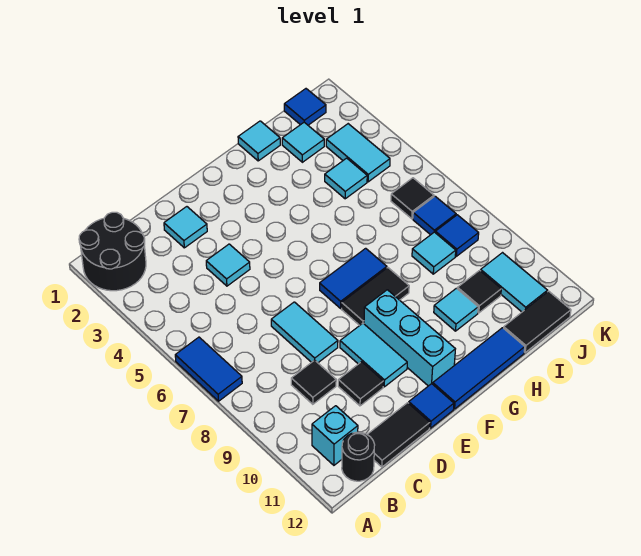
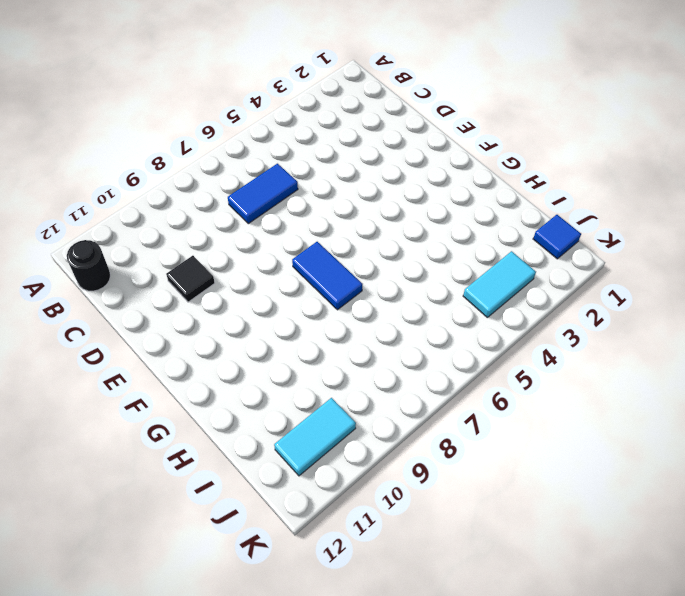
blue 1x2 tile [228,164,298,224] -> blue 1x2 tile moved to [175,337,242,401]
none -> black 2x2 round brick [79,212,146,291]
none -> cyan 1x1 brick [312,406,358,465]
none -> black 1x1 tile [291,360,336,404]

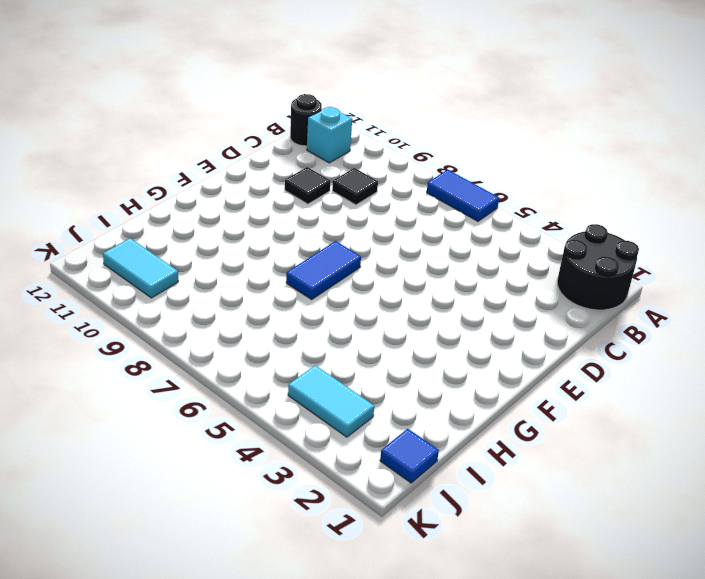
none -> black 1x2 tile [367,403,430,467]
none -> cyan 1x1 tile [164,207,207,248]
none -> cyan 1x1 tile [206,244,250,286]

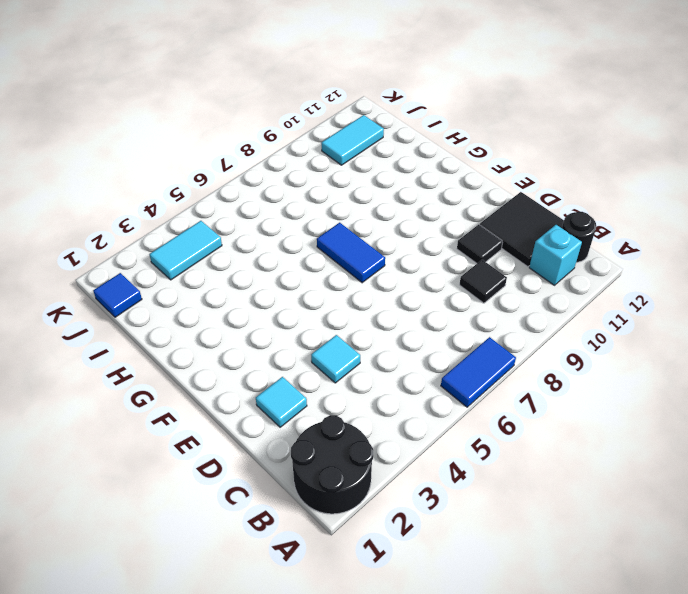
black 2x2 tile [480,192,564,267] -> black 1x2 tile [367,403,430,467]
none -> cyan 1x2 tile [271,302,338,363]
none -> cyan 1x2 tile [340,323,407,387]
none -> blue 1x1 tile [409,384,454,428]

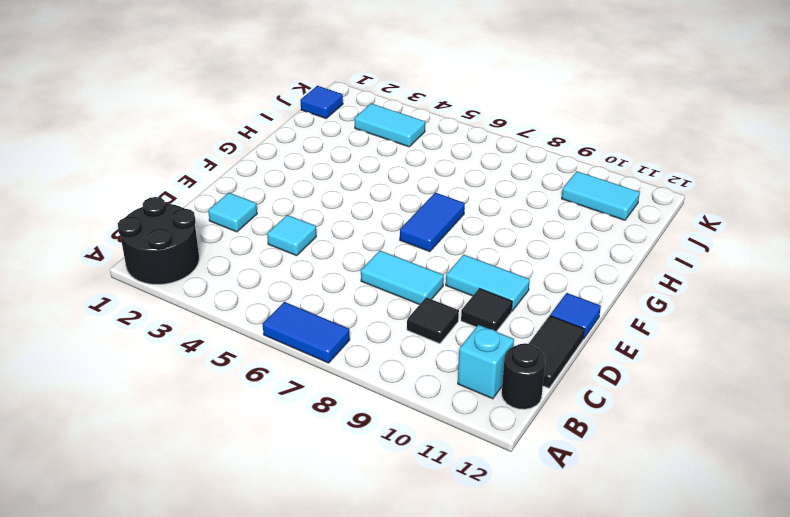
none -> black 1x2 tile [342,268,409,325]
none -> cyan 1x3 brick [364,290,455,386]
none -> blue 1x3 tile [433,328,525,409]

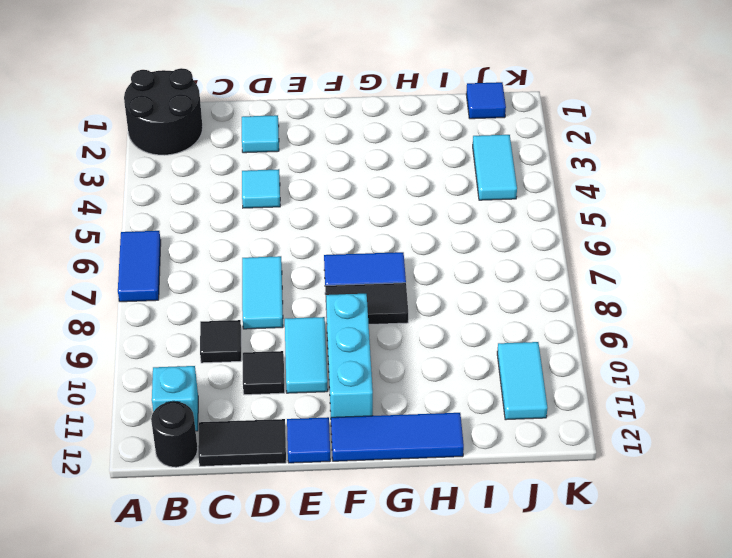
none -> cyan 1x1 tile [238,121,280,161]
none -> cyan 1x1 tile [434,288,478,331]
none -> cyan 1x1 tile [282,122,324,162]

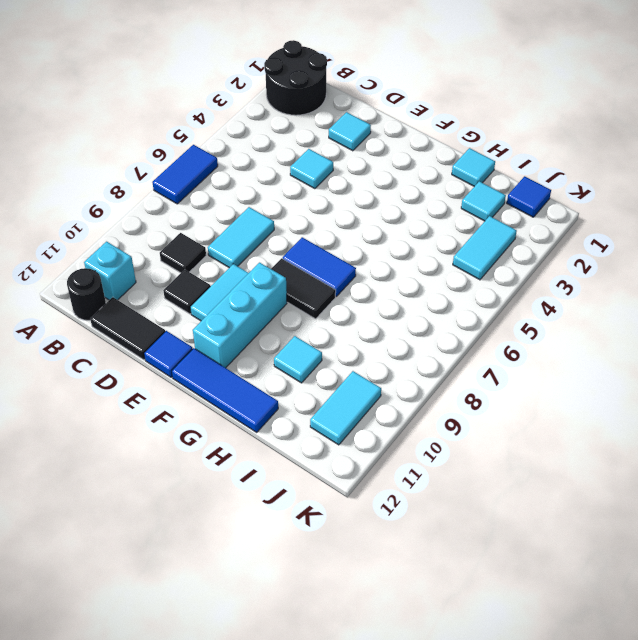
none -> cyan 1x1 tile [325,158,367,199]
none -> cyan 1x1 tile [412,232,456,274]
none -> black 1x1 tile [457,270,501,313]

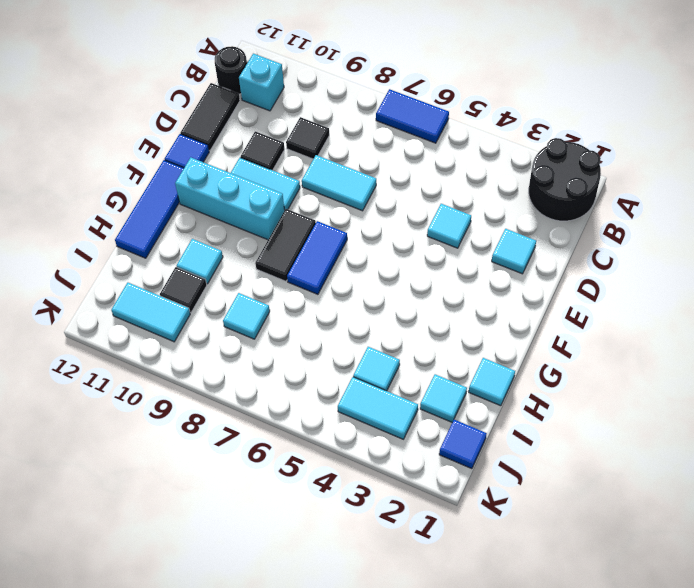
none -> black 1x2 tile [504,291,571,352]
none -> black 1x1 tile [391,178,434,219]
none -> blue 1x1 tile [413,196,456,235]

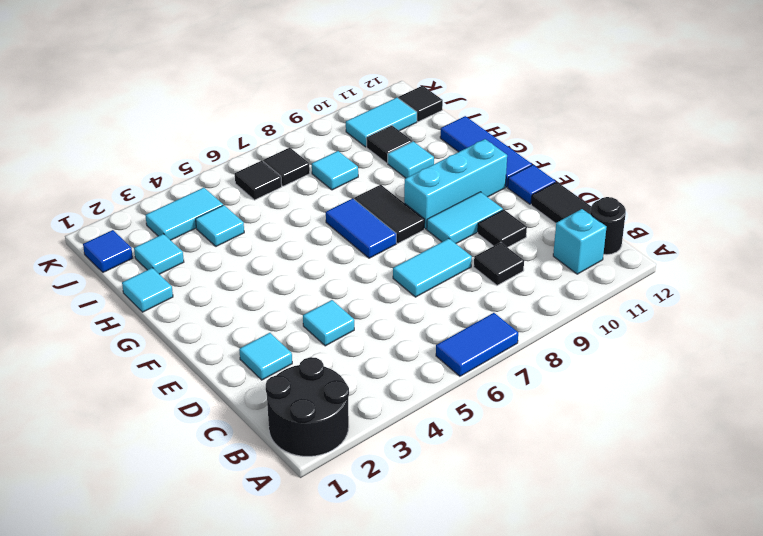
black 1x1 tile [263,148,310,186] -> blue 1x1 tile [413,196,456,235]
black 1x1 tile [398,86,443,122] -> black 1x2 tile [504,291,571,352]
none -> blue 1x1 tile [435,215,479,256]

